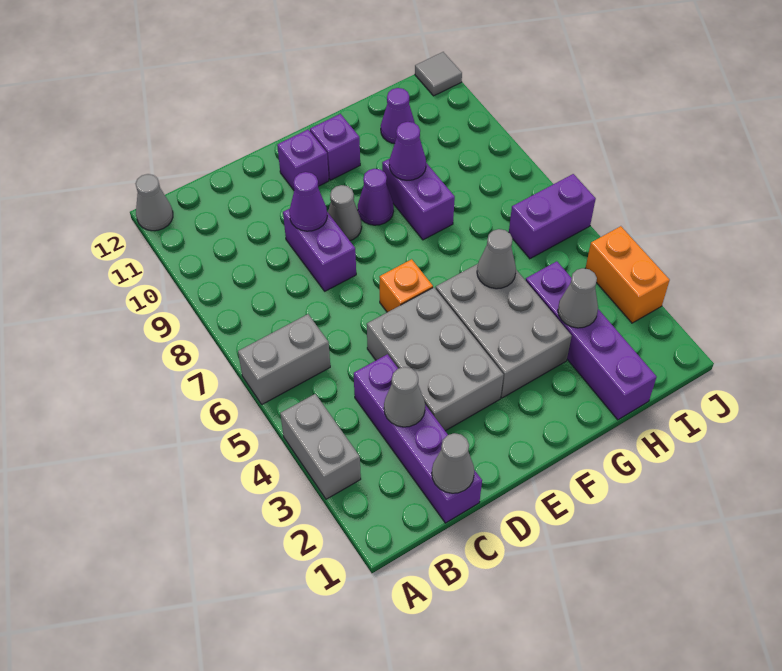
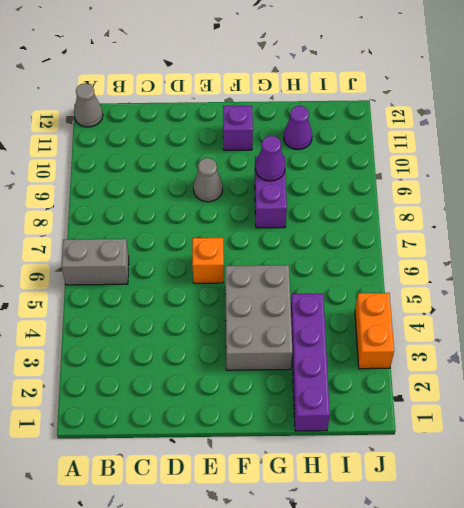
none -> grey 1x2 brick [280,394,361,499]
none -> purple 1x4 brick [354,354,482,523]
none -> grey 2x3 brick [367,288,503,431]

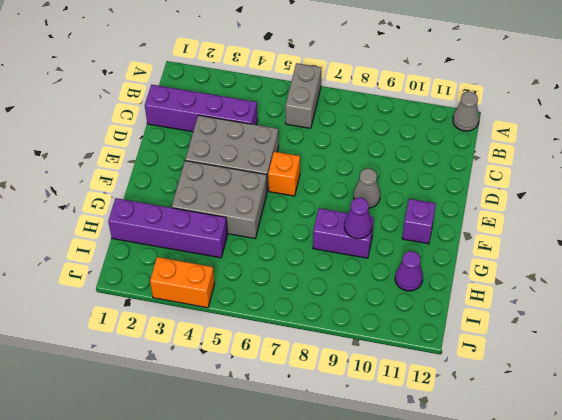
none -> grey 1x2 brick [280,394,361,499]
none -> purple 1x2 brick [283,209,356,291]
none -> purple 1x1 brick [277,130,329,190]

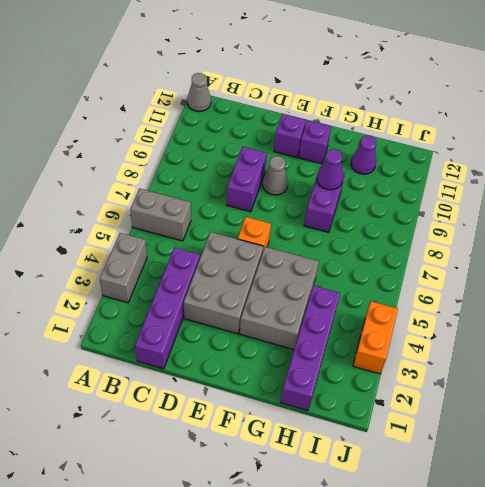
none -> purple 1x1 cone [358,169,394,225]
none -> purple 1x2 brick [509,174,596,259]
none -> grey 1x1 tile [415,52,462,96]

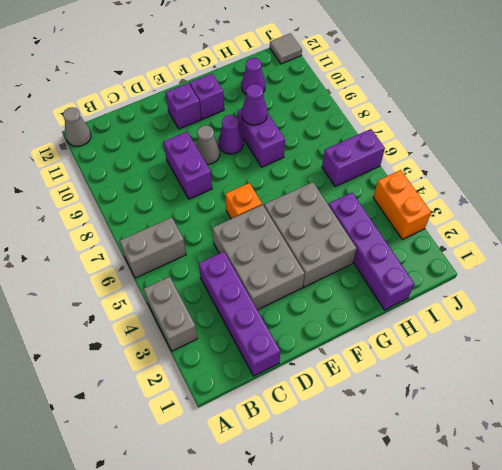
none -> grey 1x1 cone [432,433,474,493]
none -> grey 1x1 cone [384,367,425,427]
none -> purple 1x1 cone [289,172,327,231]

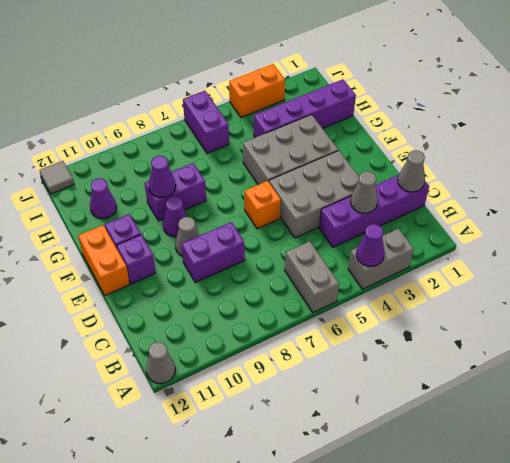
purple 1x1 cone [356,224,385,266] -> purple 1x1 cone moved to [289,172,327,231]
orange 1x2 brick [78,225,130,295] -> none
none -> grey 1x1 cone [477,229,516,289]
none -> grey 1x1 cone [558,268,598,328]

